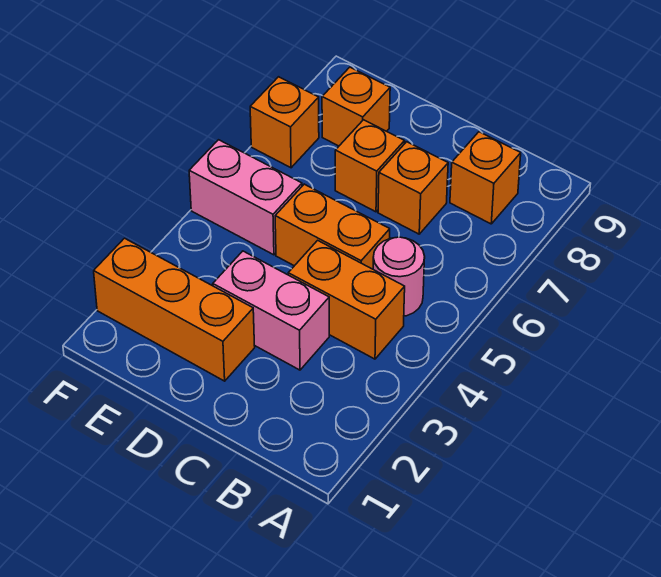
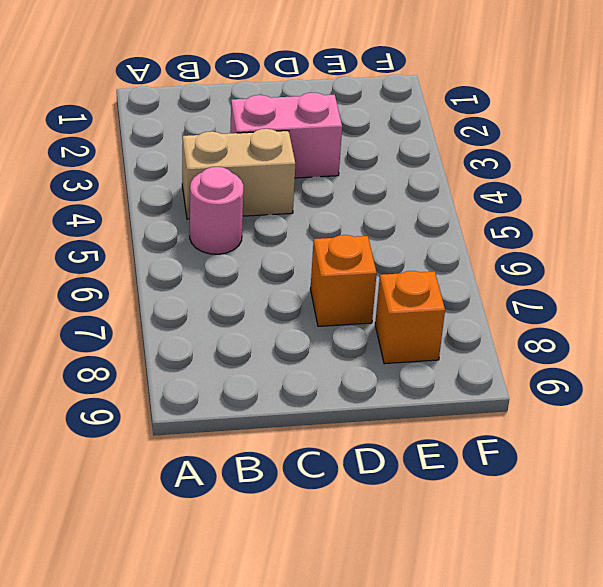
tan 1x2 brick [182,129,295,219] -> orange 1x2 brick [288,240,405,359]
none -> orange 1x1 brick [450,132,521,224]
none -> orange 1x2 brick [275,184,390,269]

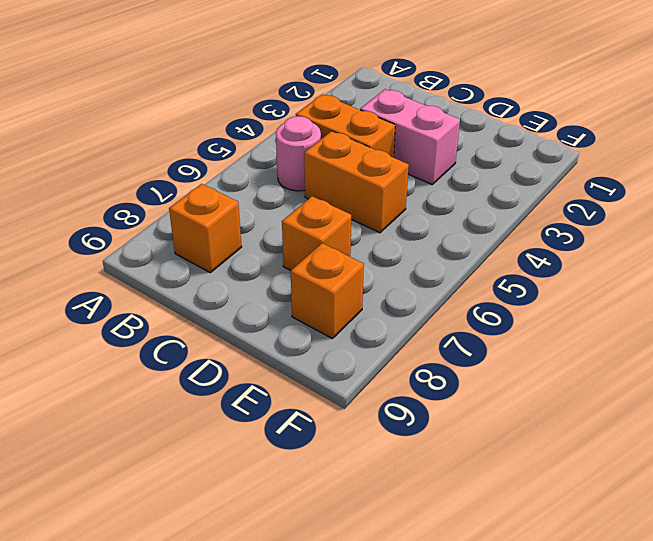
none -> orange 1x1 brick [378,142,448,234]
none -> orange 1x3 brick [94,238,255,381]

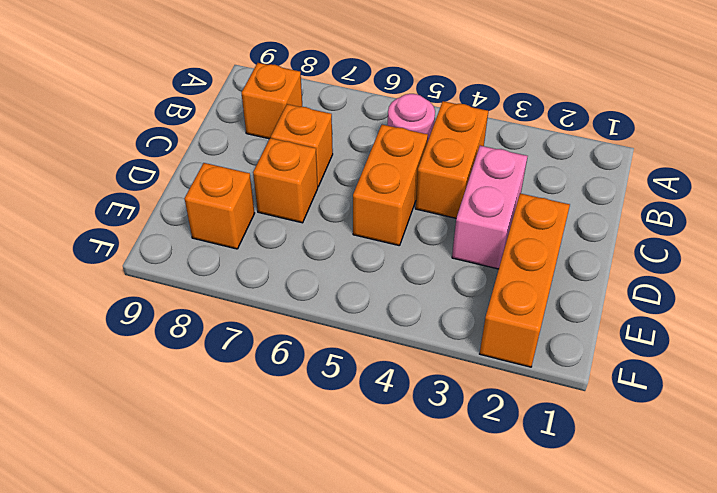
none -> pink 1x2 brick [189,140,302,255]
none -> orange 1x1 brick [250,77,319,168]

